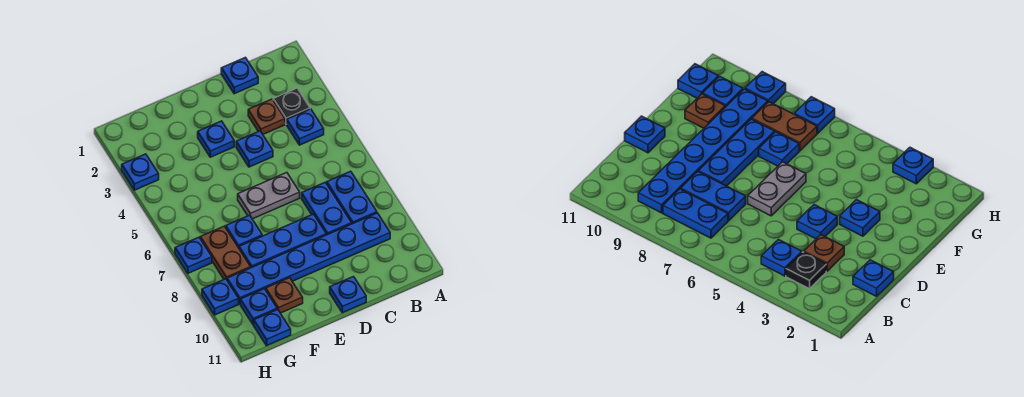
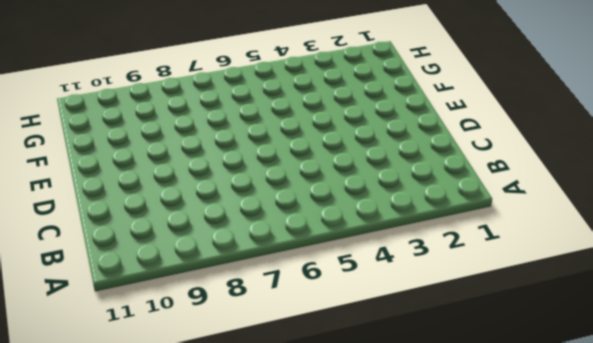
none -> black 1x1 plate [273,88,310,124]
none -> blue 1x1 plate [287,109,324,145]
none -> blue 1x2 plate [327,171,377,224]

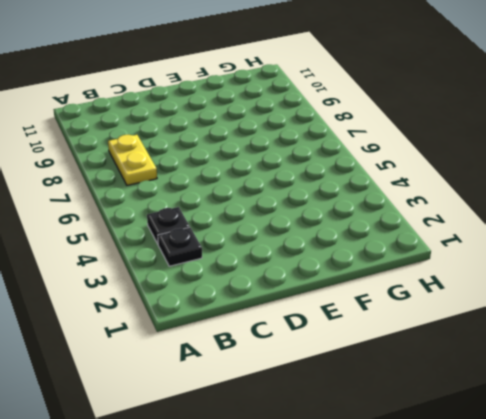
black 1x1 plate [147,207,190,244] -> blue 1x1 plate [287,109,324,145]
yellow 1x2 plate [108,135,157,185] -> blue 1x2 plate [327,171,377,224]
none -> blue 1x6 plate [227,213,390,304]
none -> blue 1x1 plate [221,57,258,94]
none -> brown 1x1 plate [248,99,285,134]

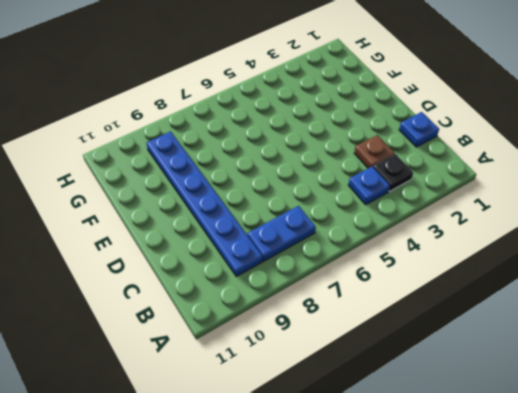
none -> blue 1x2 plate [302,182,352,235]
none -> blue 1x1 plate [236,131,273,167]
none -> grey 1x2 plate [238,173,300,219]

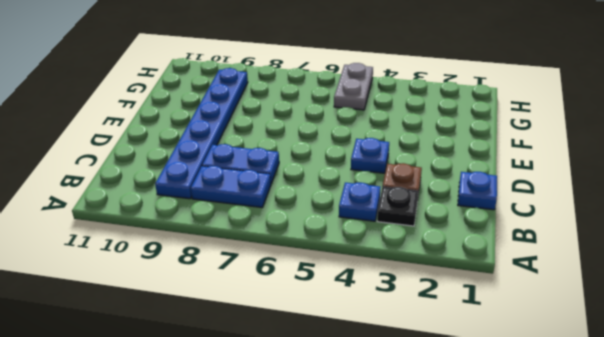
grey 1x2 plate [334,63,373,110] -> grey 1x2 plate moved to [238,173,300,219]
none -> blue 1x3 plate [239,214,326,268]
none -> blue 1x1 plate [330,277,366,313]
none -> blue 1x1 plate [198,121,234,157]

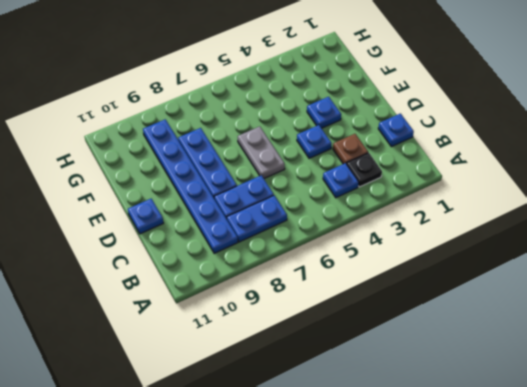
none -> blue 1x1 plate [226,215,262,248]
none -> brown 1x1 plate [266,278,303,313]
none -> brown 1x2 plate [200,226,251,280]

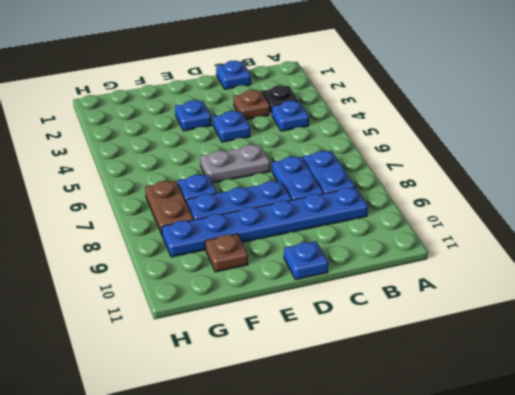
none -> blue 1x1 plate [240,289,277,325]
none -> blue 1x1 plate [254,309,291,346]
none -> blue 1x1 plate [122,154,159,190]

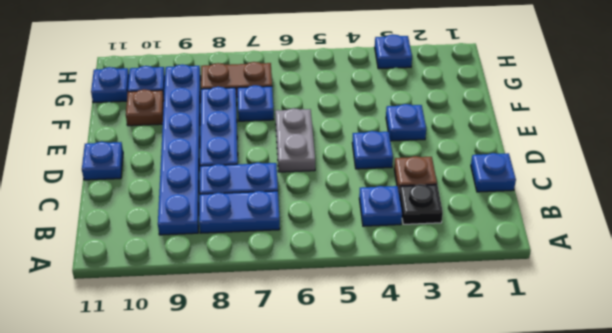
none -> blue 1x1 plate [175,237,212,273]
none -> blue 1x1 plate [202,279,239,315]

